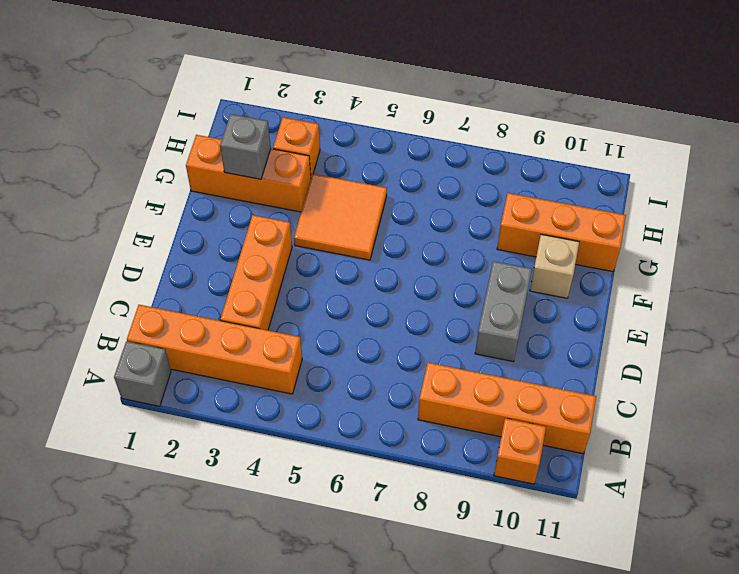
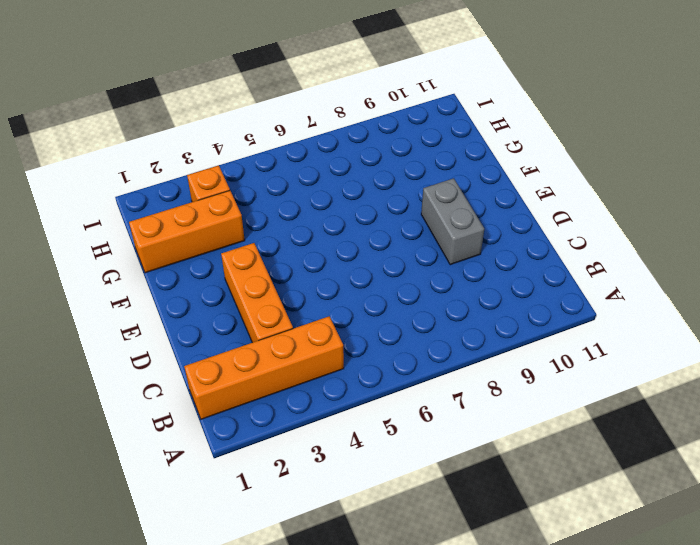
none -> grey 1x1 brick [114,341,171,406]
none -> orange 1x1 brick [494,418,546,484]
none -> orange 1x4 brick [418,363,596,453]

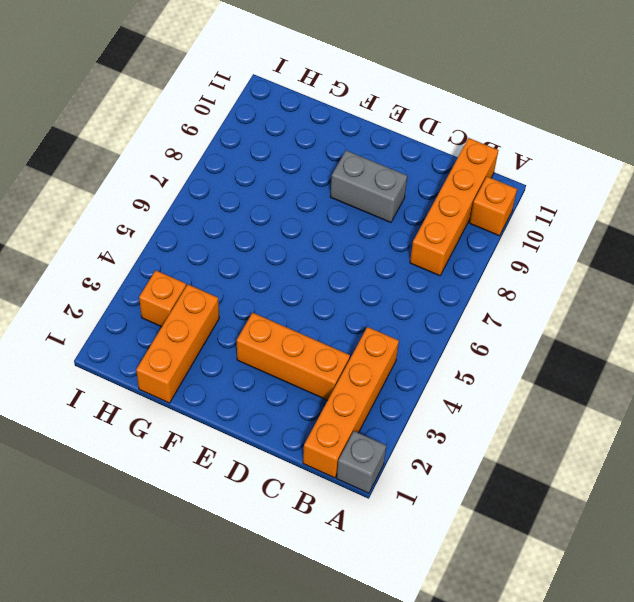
none -> orange 2x2 tile [294,174,387,260]
none -> tan 1x1 brick [530,234,579,298]
none -> orange 1x3 brick [497,193,626,272]

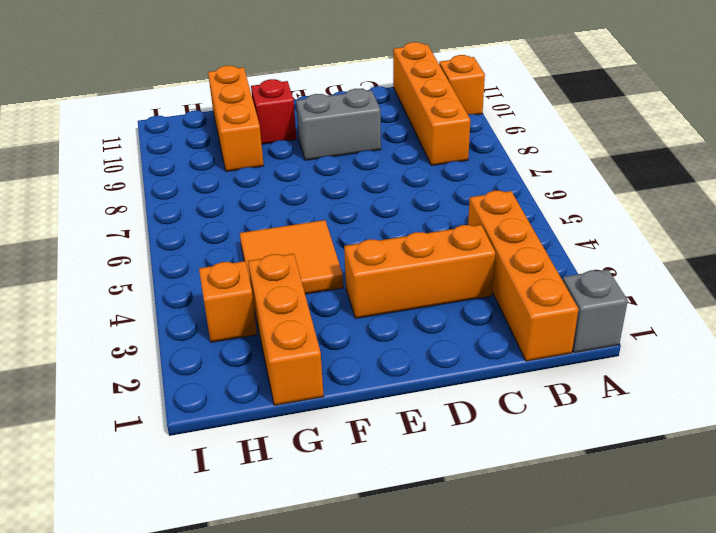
red 1x1 brick [251,79,297,144] -> tan 1x1 brick [530,234,579,298]
none -> grey 1x1 brick [220,114,271,179]

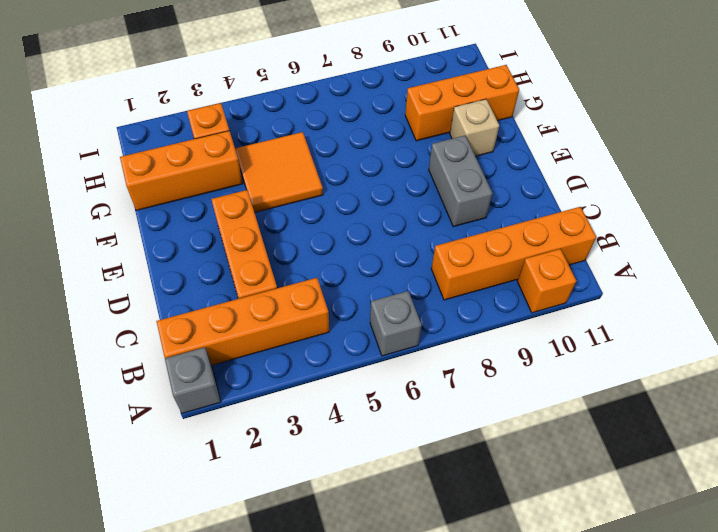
grey 1x1 brick [370,291,422,356] -> grey 1x1 brick moved to [220,114,271,179]

